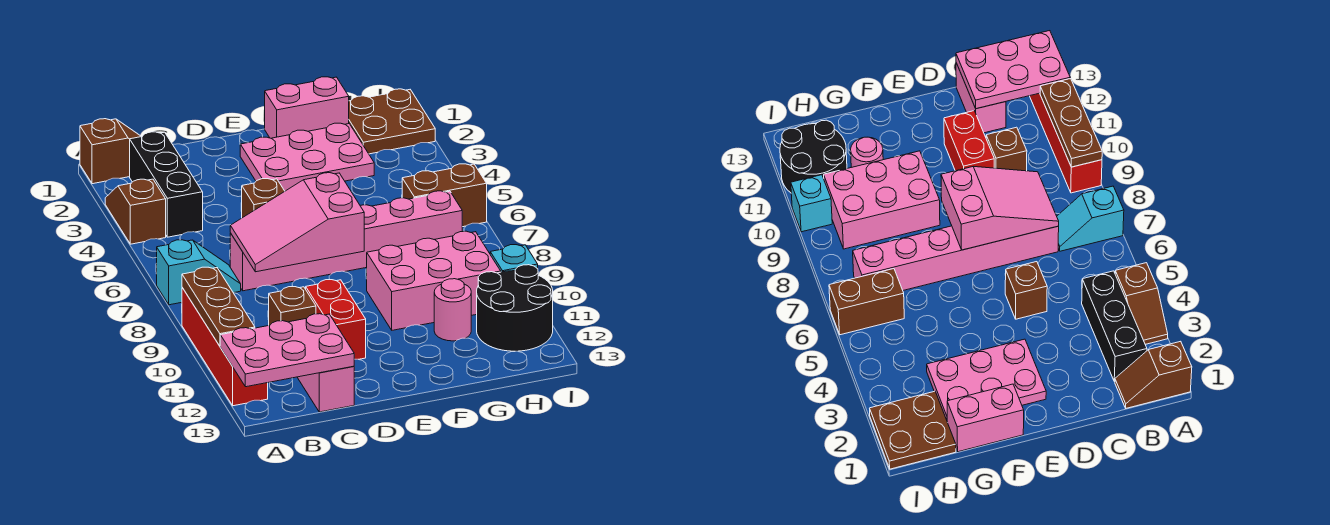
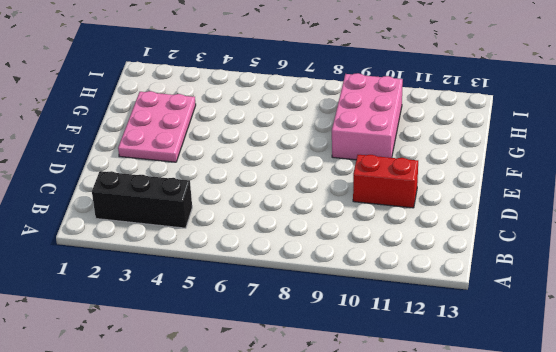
none -> brown 1x2 slope [80,119,141,184]
none -> brown 1x2 slope [105,179,166,244]
none -> cyan 1x2 slope [157,240,241,305]

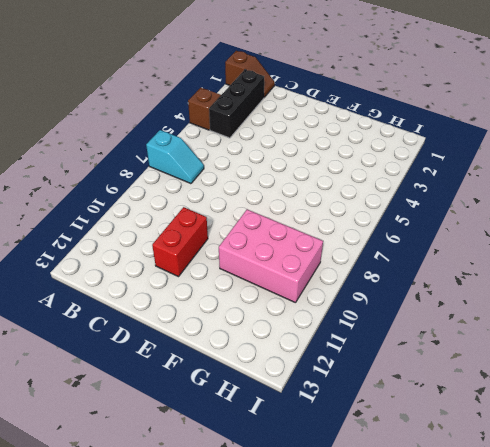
none -> red 1x4 brick [182,288,268,406]
none -> pink 1x6 brick [230,191,462,291]
none -> brown 1x1 brick [269,286,316,325]

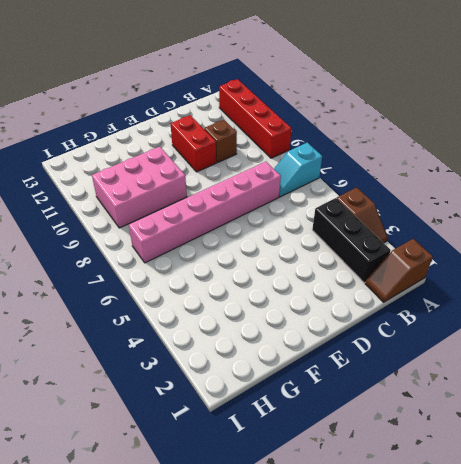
none -> pink 1x2 brick [297,366,354,412]
none -> brown 1x1 brick [242,179,285,218]
none -> pink 2x3 plate [240,123,374,191]

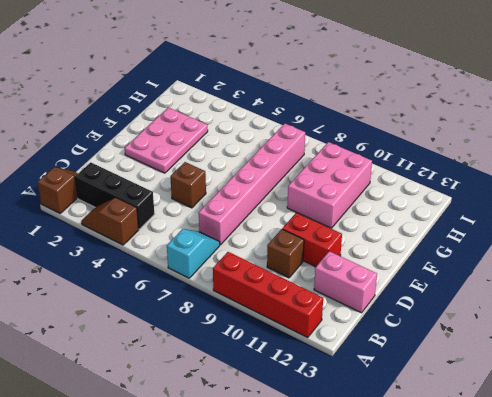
none -> pink 1x2 brick [265,77,349,138]
none -> pink 1x1 round brick [434,279,471,341]
none -> brown 2x2 plate [349,89,435,154]

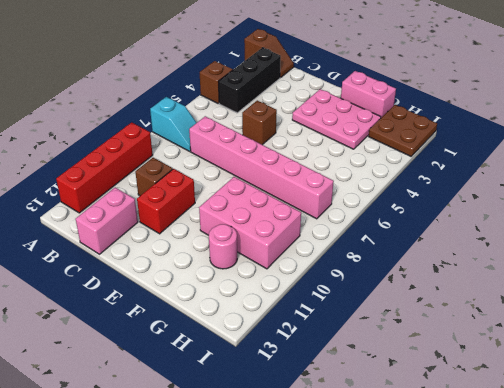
none -> brown 1x2 brick [402,164,487,227]
none -> black 2x2 round brick [477,265,553,351]
none -> cyan 1x1 brick [490,245,538,272]

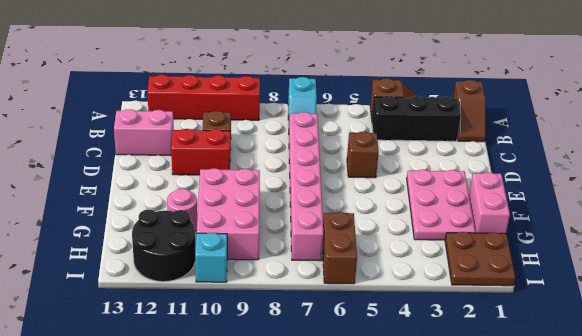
none -> brown 1x3 plate [182,267,255,346]
none -> pink 2x3 plate [220,314,354,387]
none -> pink 2x3 slope [230,173,364,272]

